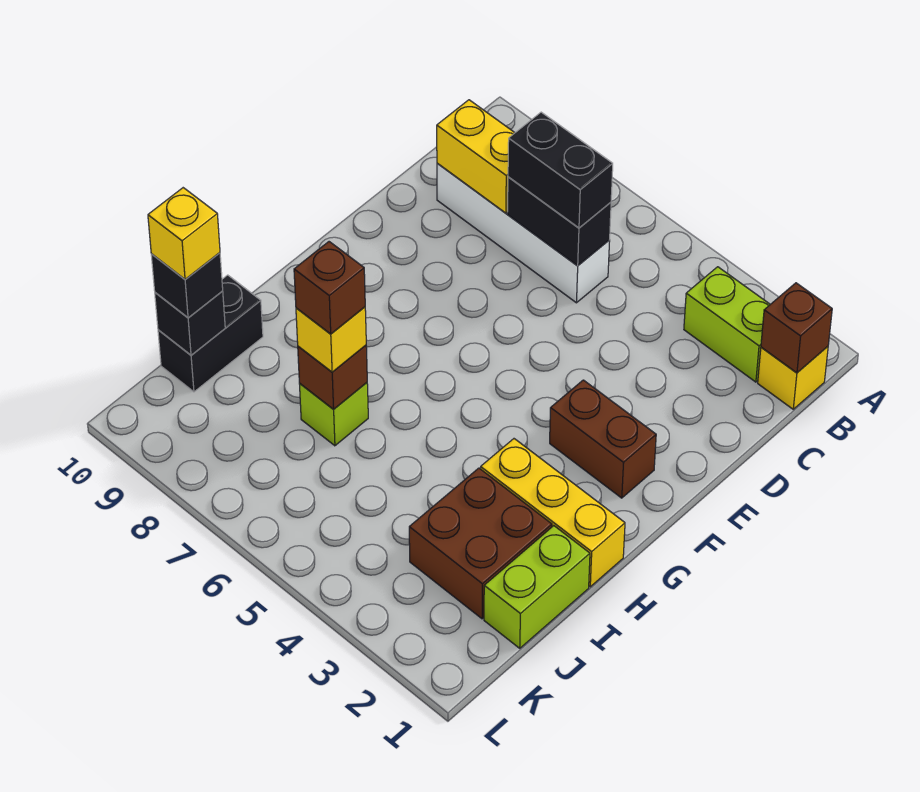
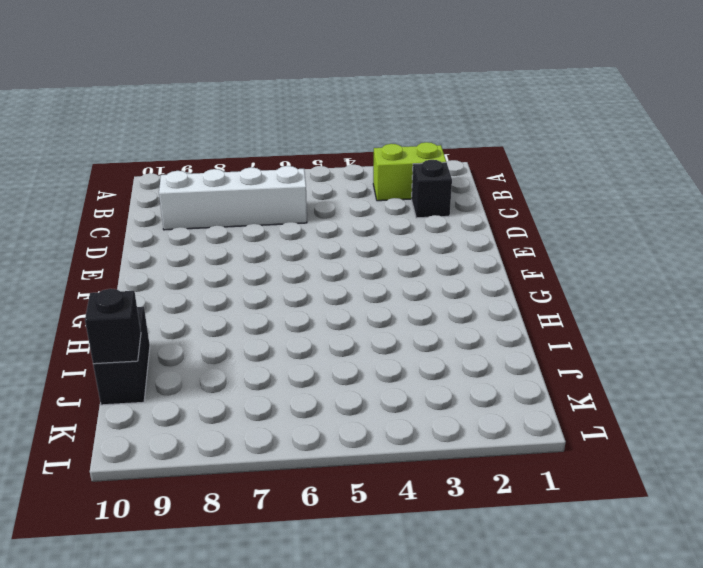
black 1x1 brick [412,160,452,218] -> black 1x1 brick moved to [151,253,223,318]
none -> yellow 1x1 brick [758,347,828,409]
none -> brown 1x2 brick [550,380,656,498]
none -> yellow 1x3 brick [481,439,625,587]

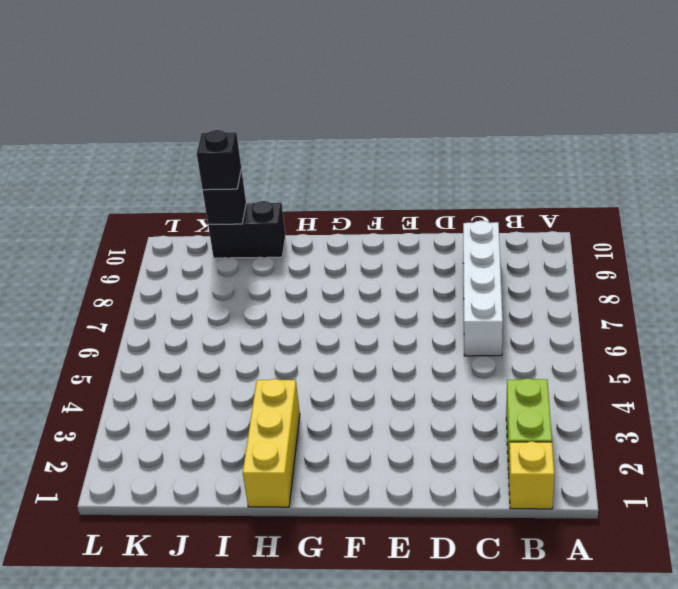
none -> brown 1x2 brick [550,380,656,498]
none -> lime 1x2 brick [484,526,590,648]
none -> brown 2x2 brick [409,468,552,619]

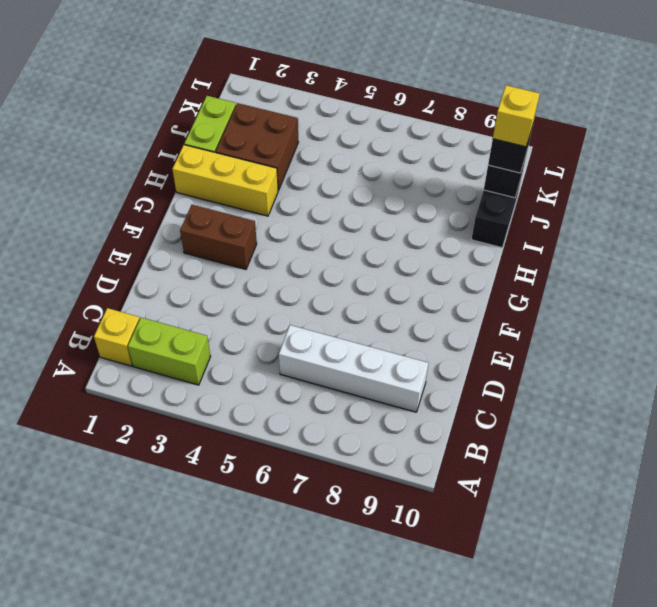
none -> lime 1x1 brick [300,383,368,446]
none -> brown 1x1 brick [761,283,832,373]
none -> black 1x2 brick [508,177,611,266]

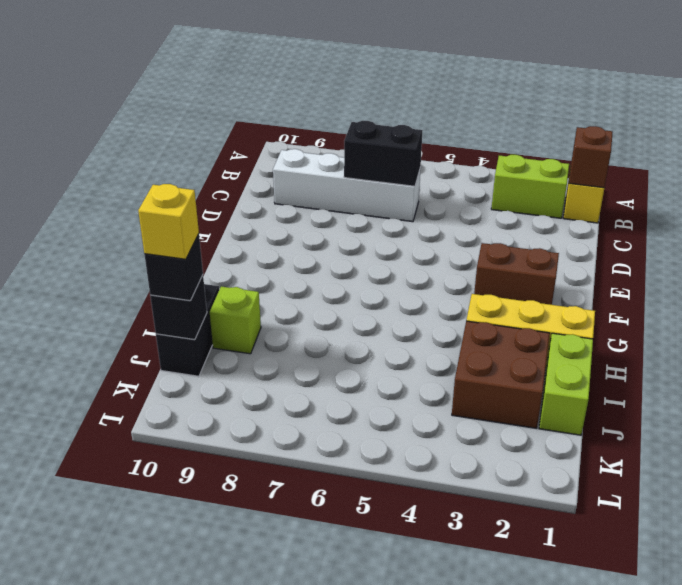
lime 1x1 brick [210,286,261,354] -> lime 1x1 brick moved to [300,383,368,446]
none -> yellow 1x2 brick [437,100,515,213]
none -> brown 1x1 brick [298,345,367,409]
none -> black 1x2 brick [508,112,613,228]

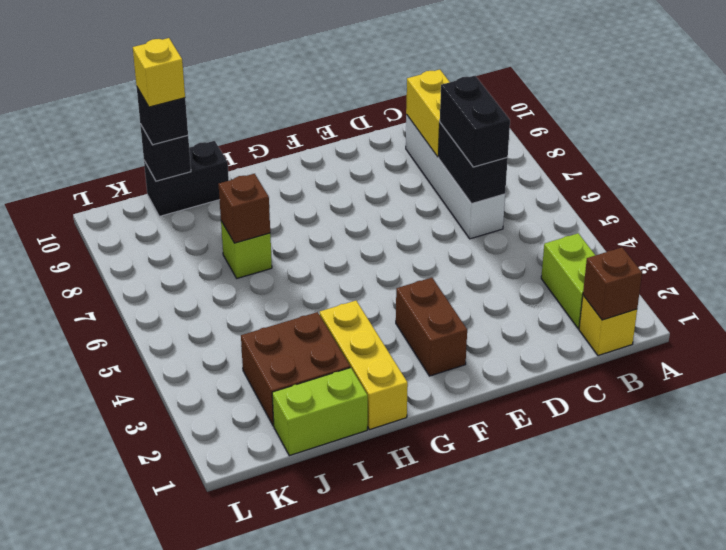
none -> yellow 1x1 brick [296,307,366,372]
none -> brown 1x1 brick [294,242,365,334]

